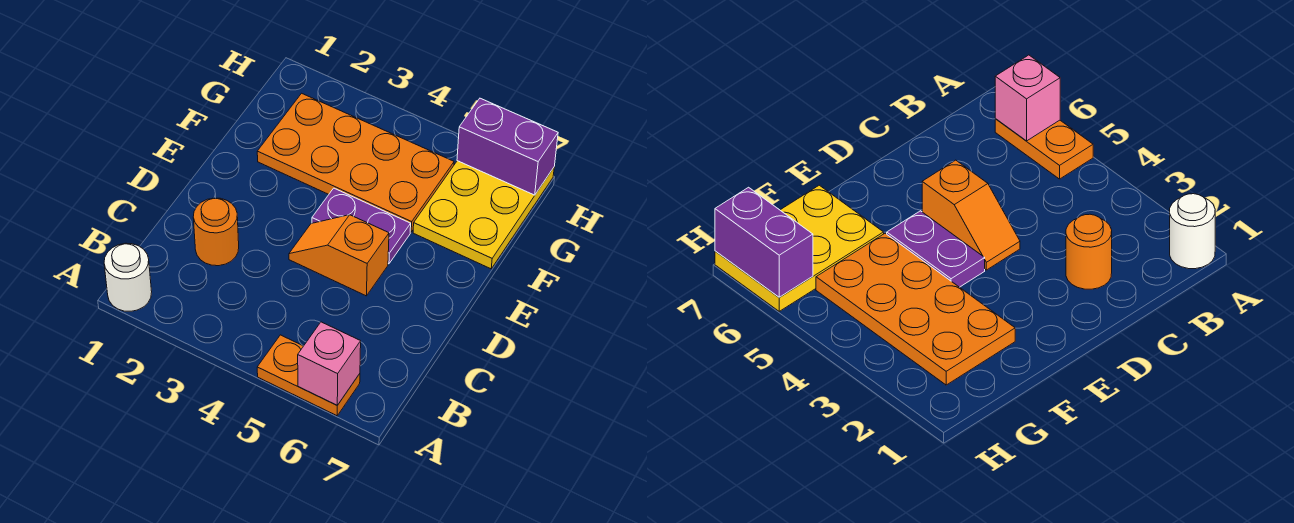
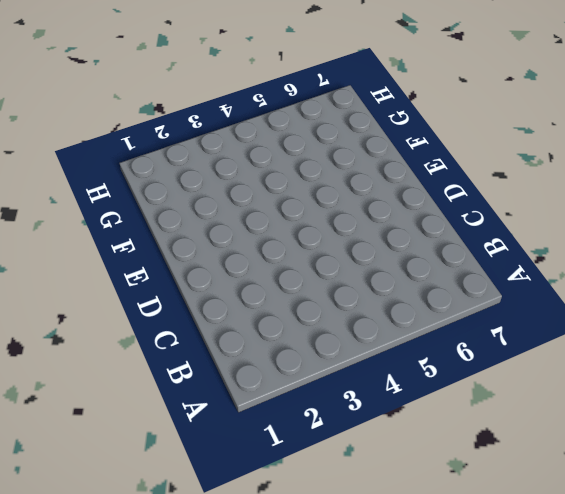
none -> white 1x1 round brick [104,243,152,311]
none -> orange 1x2 plate [257,335,360,416]

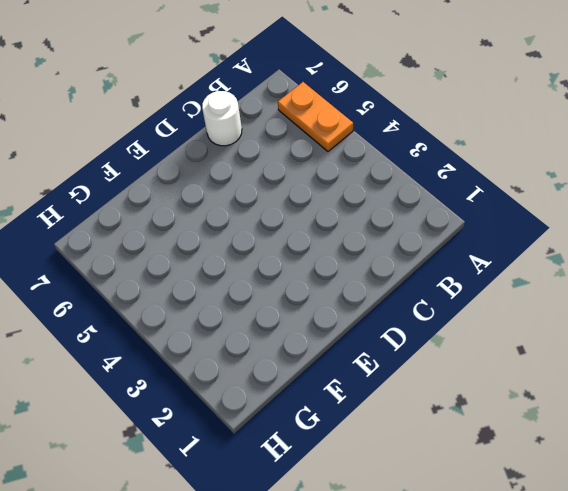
white 1x1 round brick [202,91,242,146] -> white 1x1 round brick moved to [104,243,152,311]
none -> orange 1x1 round brick [193,198,239,266]
none -> orange 1x2 slope [289,215,389,296]

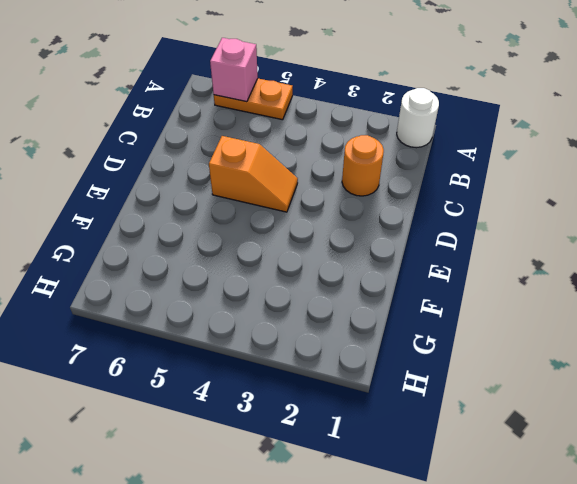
none -> purple 1x2 plate [312,188,411,264]
none -> orange 2x4 plate [257,93,454,232]

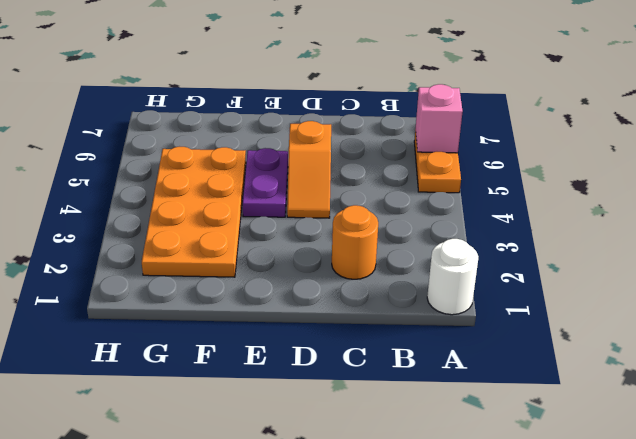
none -> yellow 2x3 plate [413,161,554,269]
none -> purple 1x2 brick [457,98,558,195]

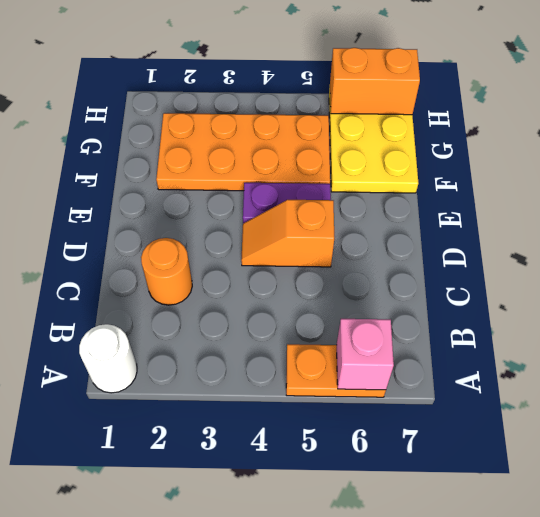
orange 1x2 brick [330,48,420,115] -> purple 1x2 brick [457,98,558,195]

